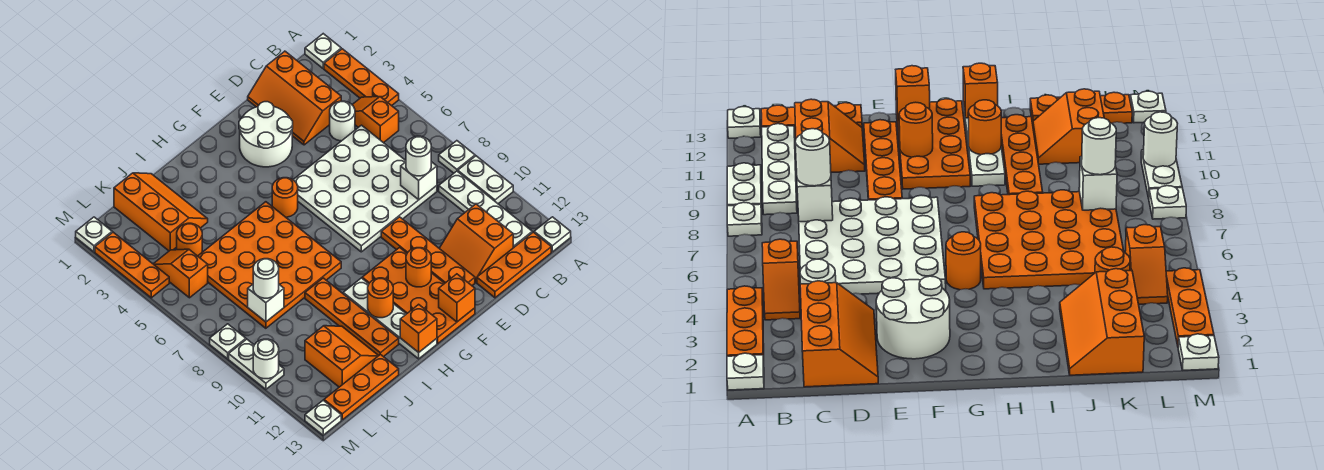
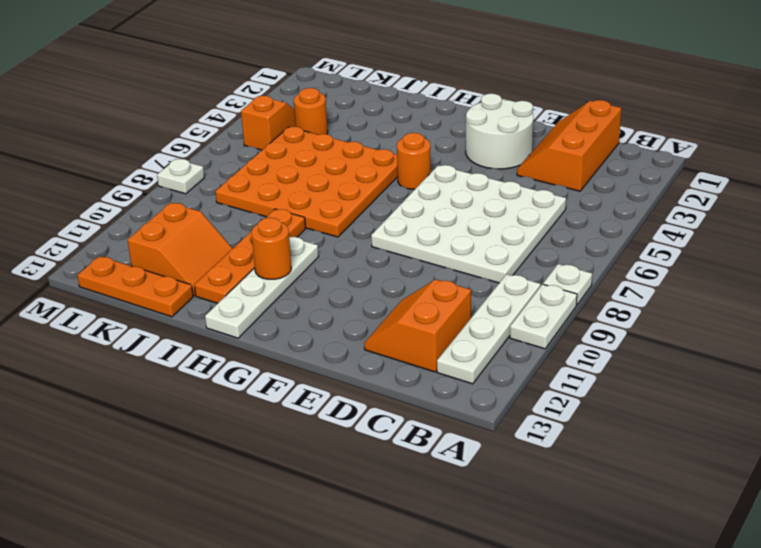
none -> white 1x1 plate [305,34,341,68]
none -> orange 1x3 plate [324,49,399,106]
none -> white 1x1 plate [534,217,571,252]
none -> orange 1x2 slope [352,97,399,143]

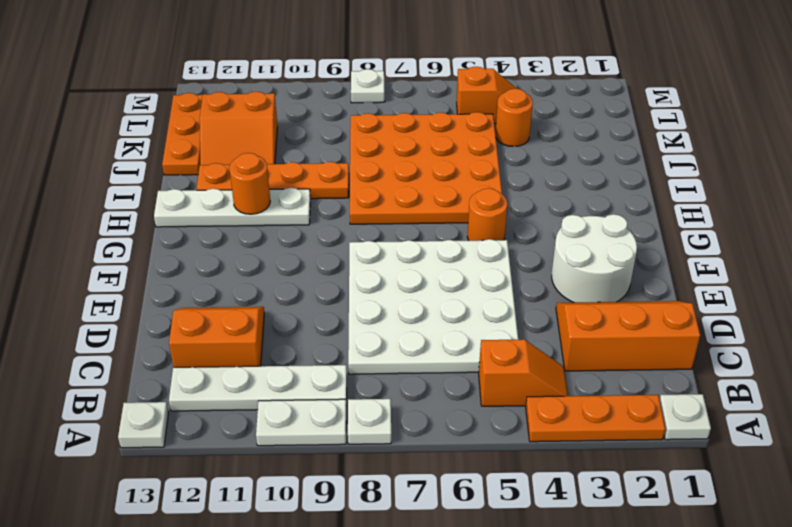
none -> orange 1x3 plate [477,232,551,298]
none -> white 1x1 round brick [330,101,355,141]
none -> orange 1x4 plate [381,217,475,286]
none -> orange 2x4 plate [362,248,475,343]

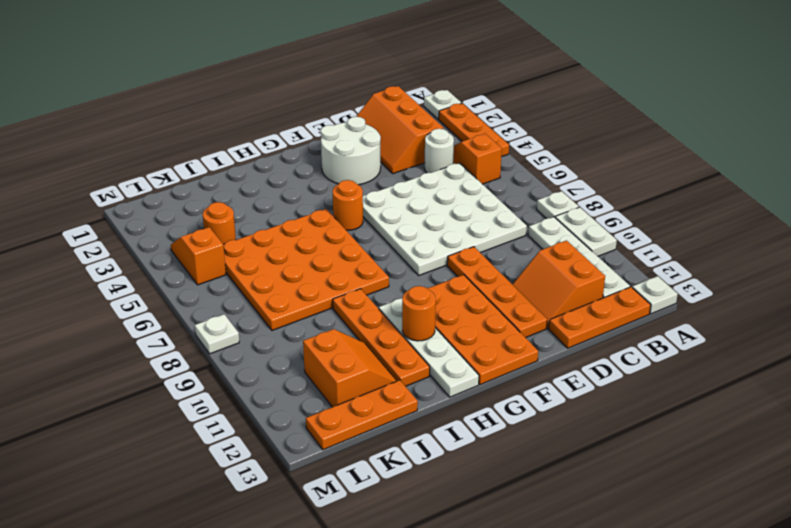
none -> orange 2x3 slope [114,173,208,251]
none -> white 1x1 plate [76,217,112,252]
none -> orange 1x3 plate [95,232,169,298]
none -> white 1x2 plate [229,339,284,389]

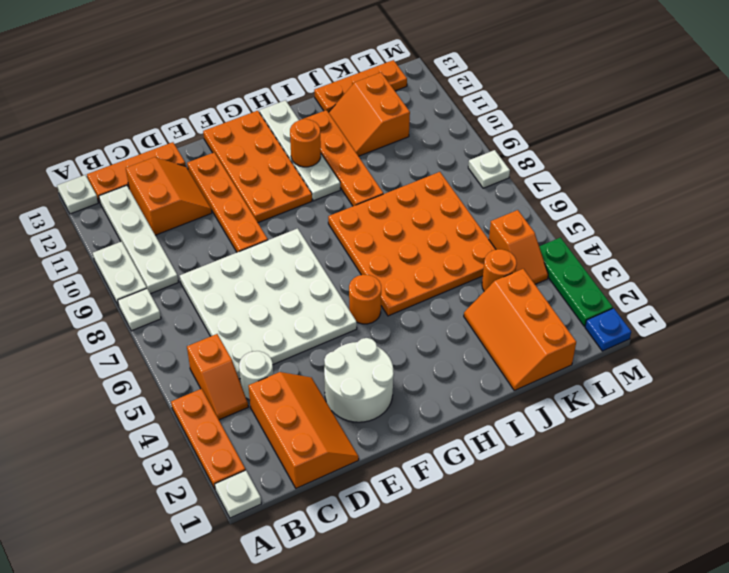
blue 1x1 plate [585,308,631,351] -> white 1x1 plate [76,217,112,252]
green 1x3 plate [539,238,613,326] -> orange 1x3 plate [95,232,169,298]
none -> white 1x2 plate [229,339,284,389]
none -> white 1x1 plate [305,400,341,435]
none -> white 1x1 brick [401,162,437,199]
none -> orange 1x1 round brick [406,248,431,287]

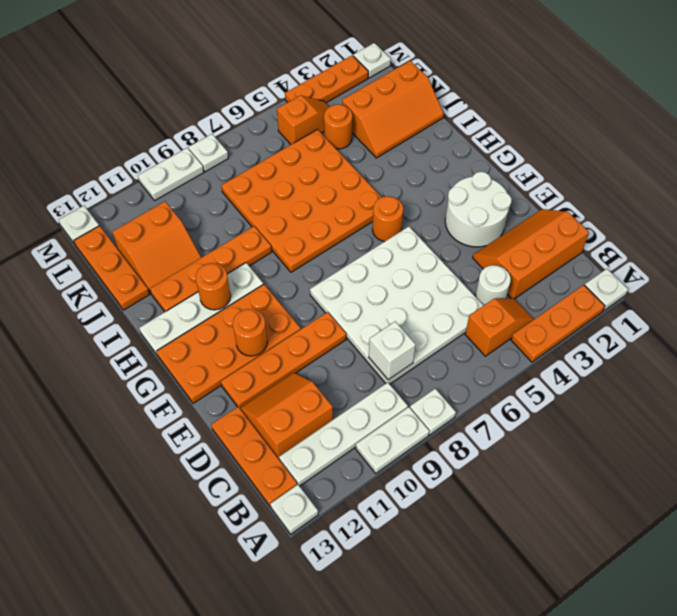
none -> orange 1x1 brick [439,274,475,322]
none -> orange 1x1 brick [400,304,437,352]
none -> white 1x1 brick [248,284,284,322]
none -> white 1x1 round brick [253,339,279,379]

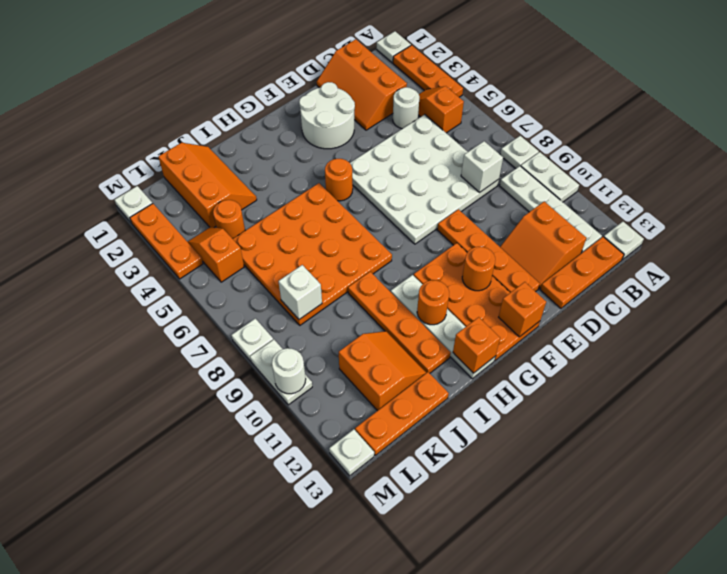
none -> white 1x1 round brick [406,136,431,176]
none -> white 1x1 round brick [253,259,279,298]

